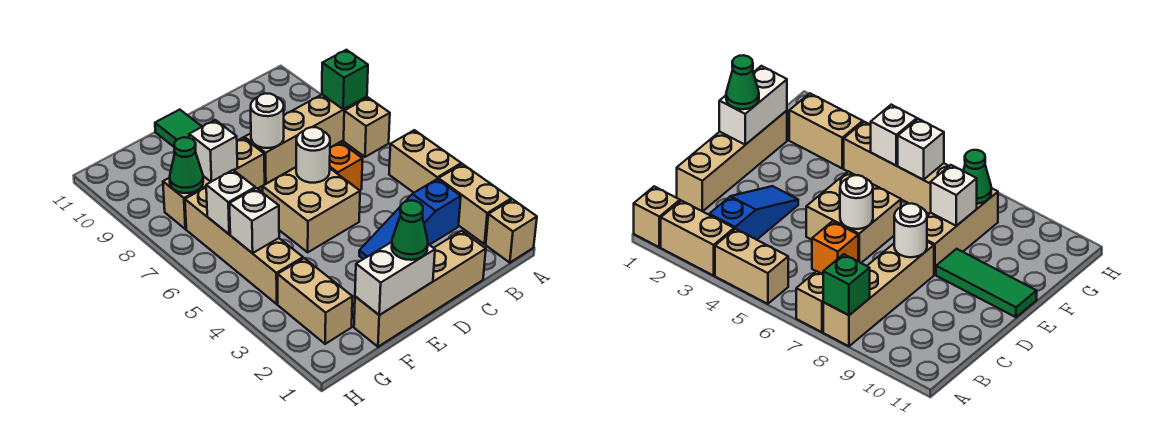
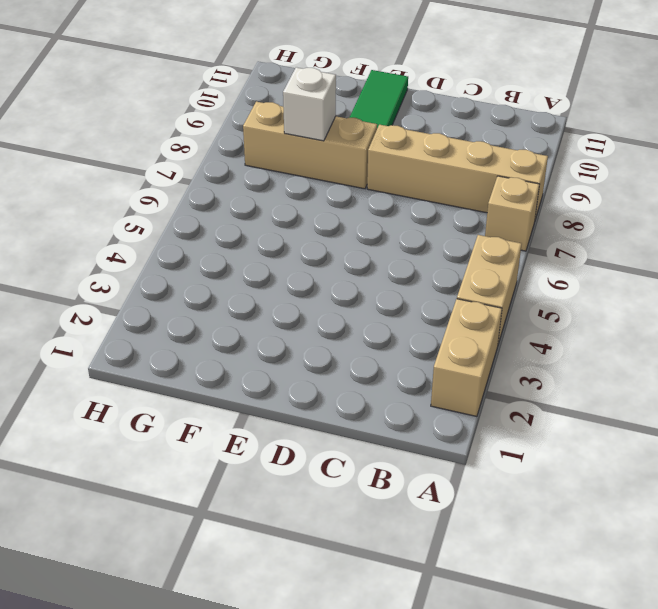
none -> tan 1x1 brick [486,199,537,263]
none -> blue 1x3 slope [359,179,461,259]
none -> tan 1x4 brick [354,231,486,347]

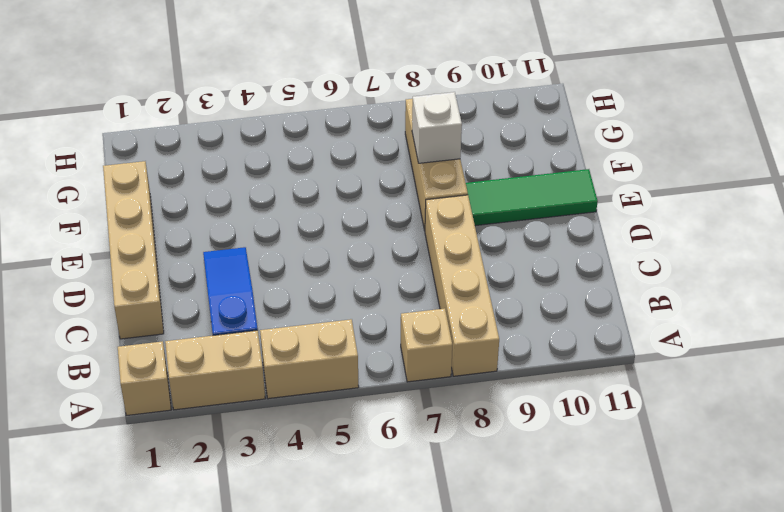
none -> orange 1x1 brick [330,142,363,190]
none -> tan 2x2 brick [262,167,360,252]
none -> tan 1x2 brick [278,258,352,344]

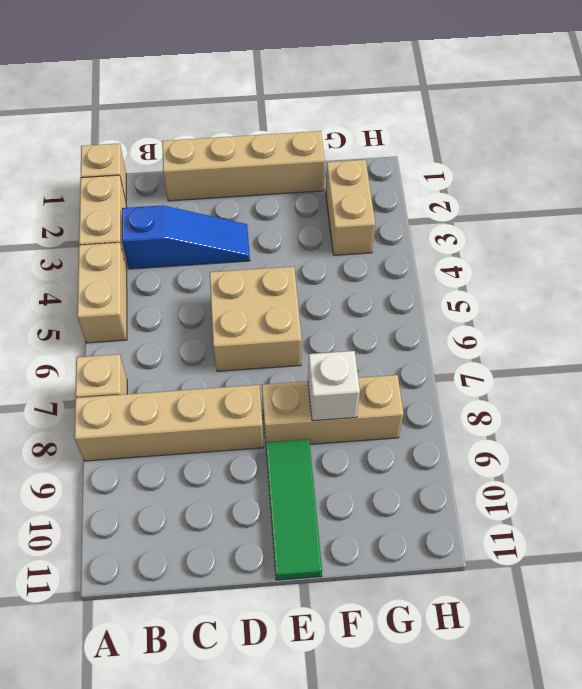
none -> orange 1x1 brick [330,142,363,190]
none -> tan 1x4 brick [185,188,303,304]
none -> green 1x1 brick [322,50,368,109]

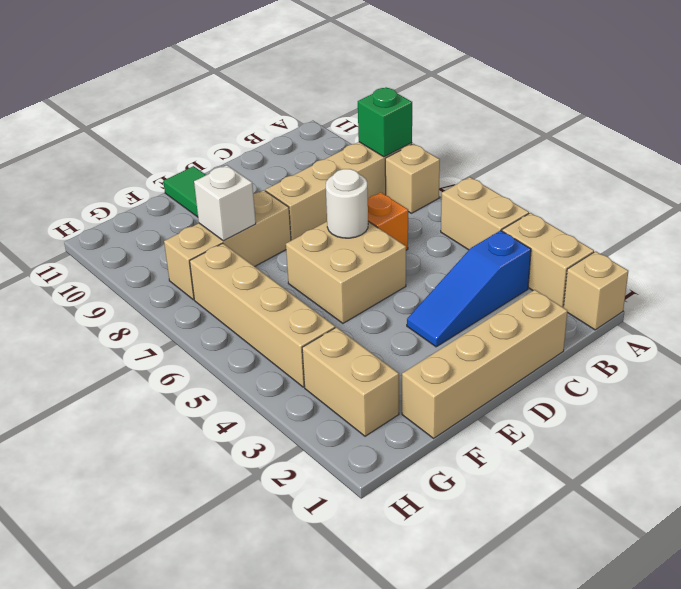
none -> white 1x1 round brick [251,93,284,148]
none -> white 1x2 brick [355,242,435,315]
none -> white 1x1 brick [229,188,279,253]

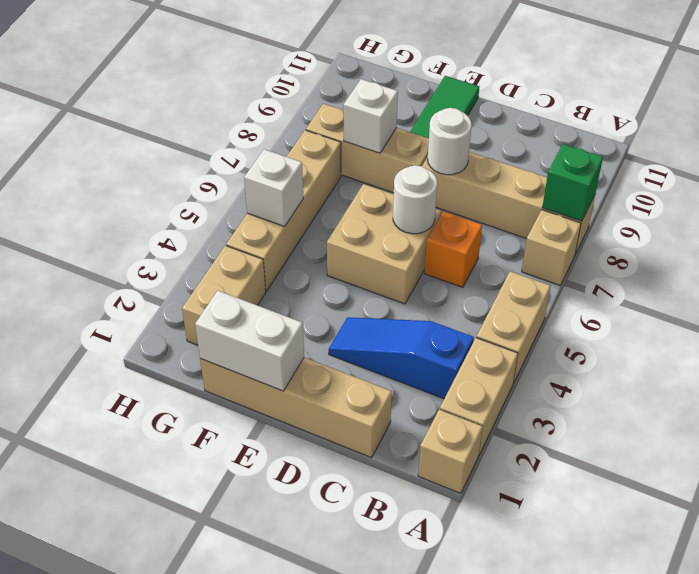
none -> white 1x1 brick [206,170,255,234]
none -> green 1x1 cone [169,137,203,193]
none -> green 1x1 cone [392,201,428,260]

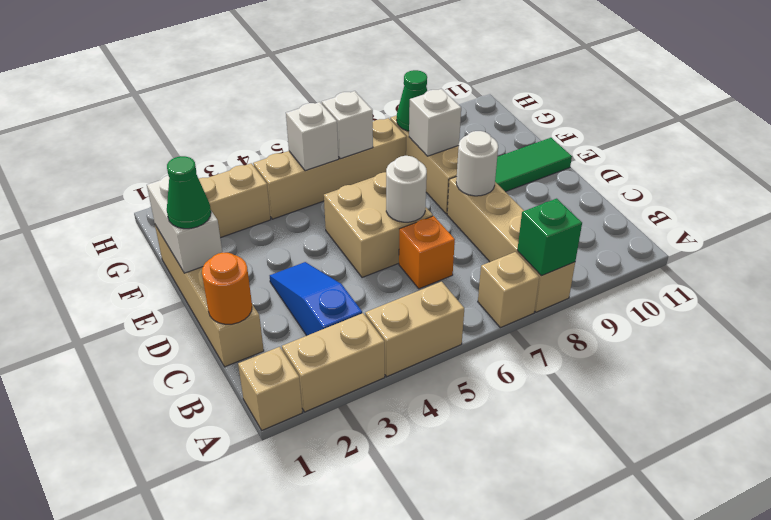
orange 1x1 round brick [202,253,252,324] -> none

